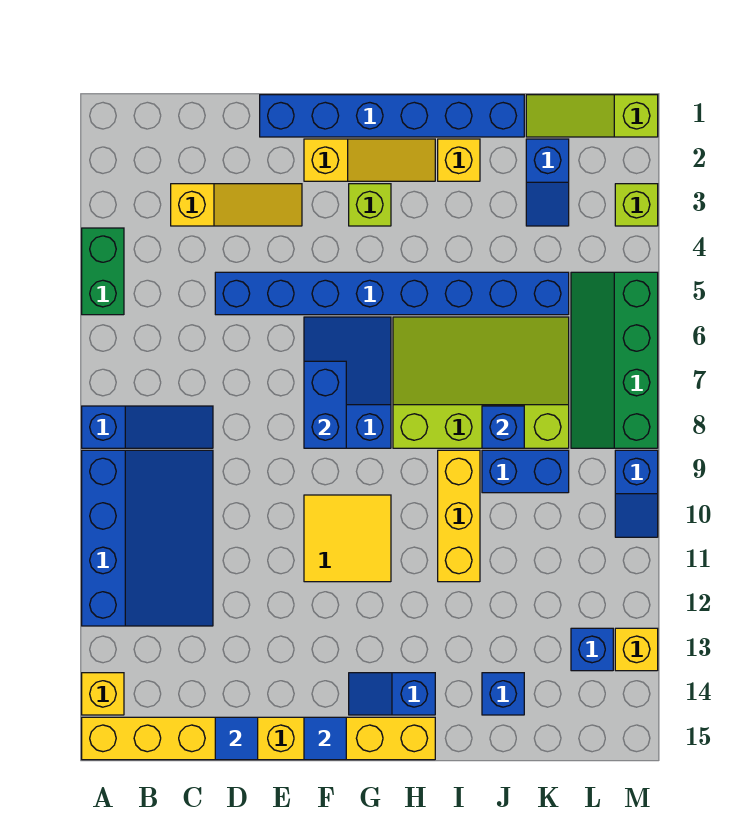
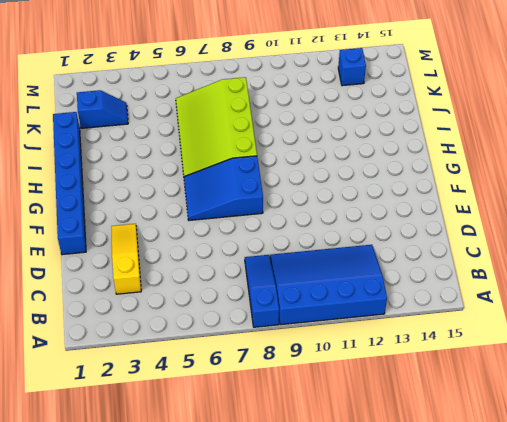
none -> green 1x2 brick [82,228,124,315]
none -> yellow 1x1 brick [82,673,124,715]
none -> yellow 1x8 brick [82,717,435,760]

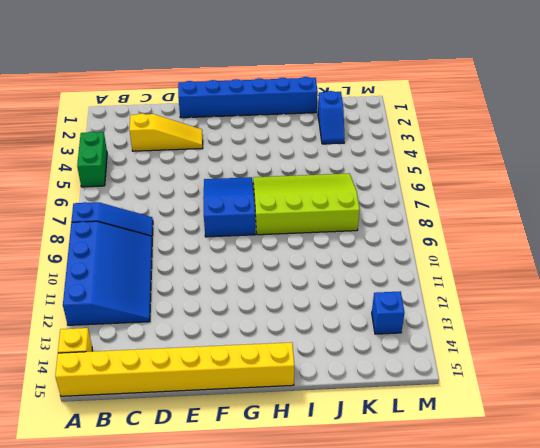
none -> blue 1x8 brick [215,272,569,315]
none -> yellow 1x3 slope [304,139,435,181]
none -> yellow 2x2 tile [304,495,391,582]

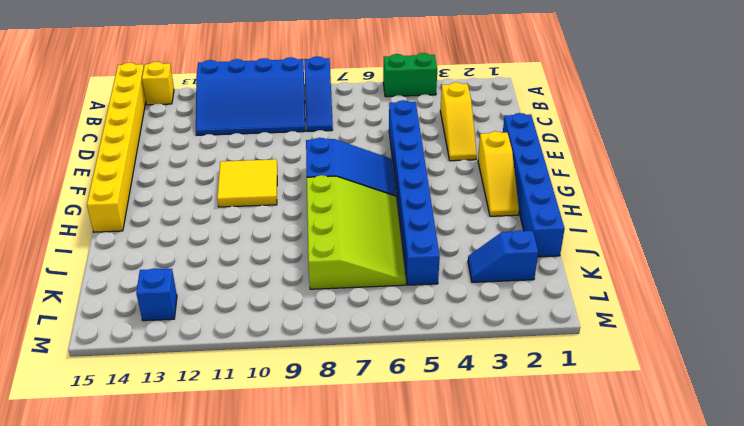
none -> lime 1x1 brick [349,184,391,226]
none -> blue 1x2 slope [349,673,435,715]
none -> yellow 1x1 brick [438,139,480,181]

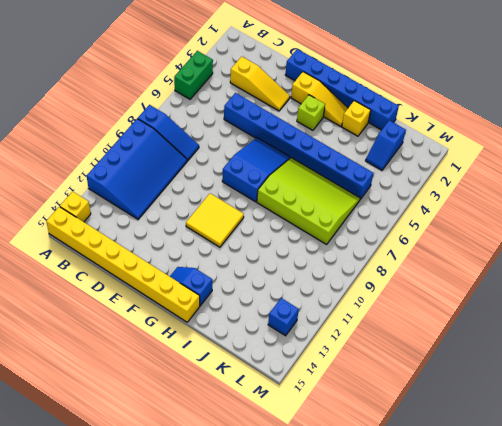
none -> yellow 1x3 brick [438,450,480,582]
none -> blue 1x2 brick [482,450,569,493]
none -> blue 1x1 brick [482,673,524,715]

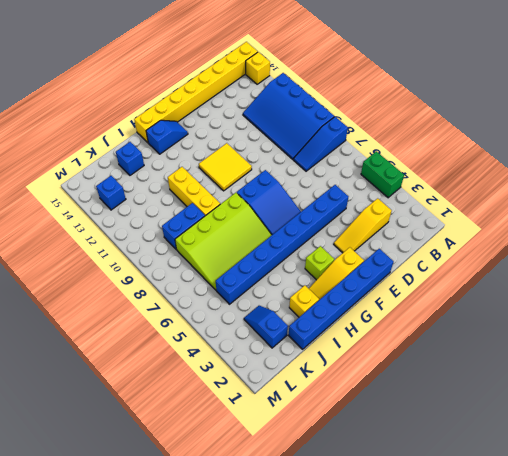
none -> lime 1x3 slope [526,95,658,137]
none -> green 2x4 slope [571,272,658,448]
none -> lime 1x1 brick [615,184,658,226]

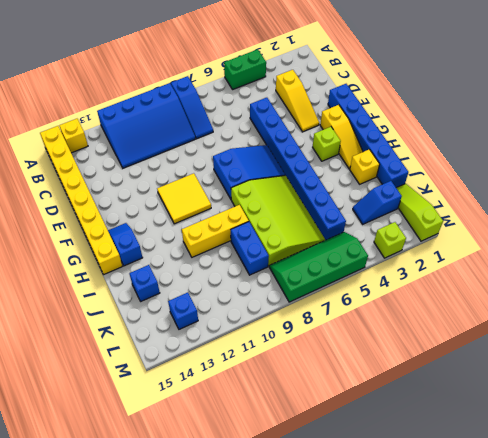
none -> blue 1x2 slope [615,450,658,537]
none -> yellow 1x1 brick [615,628,658,671]
none -> blue 1x1 tile [215,717,258,760]

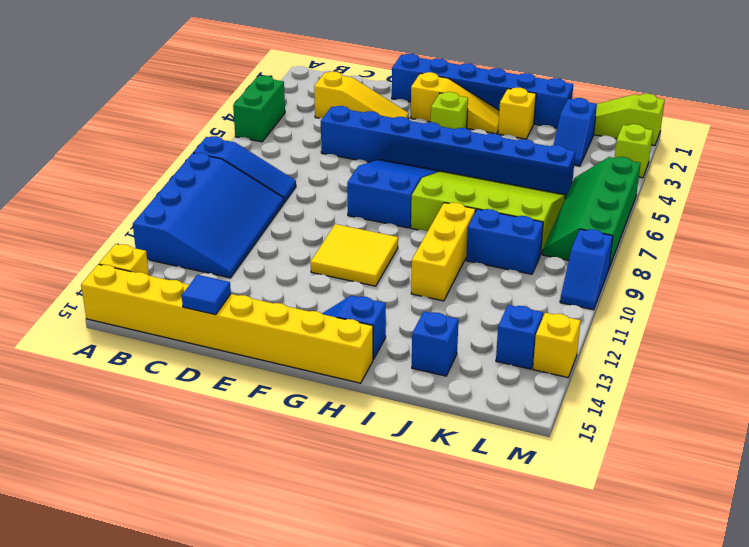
none -> blue 1x2 brick [304,361,346,448]
none -> blue 1x1 tile [304,717,346,760]
none -> blue 1x1 brick [482,406,524,448]

